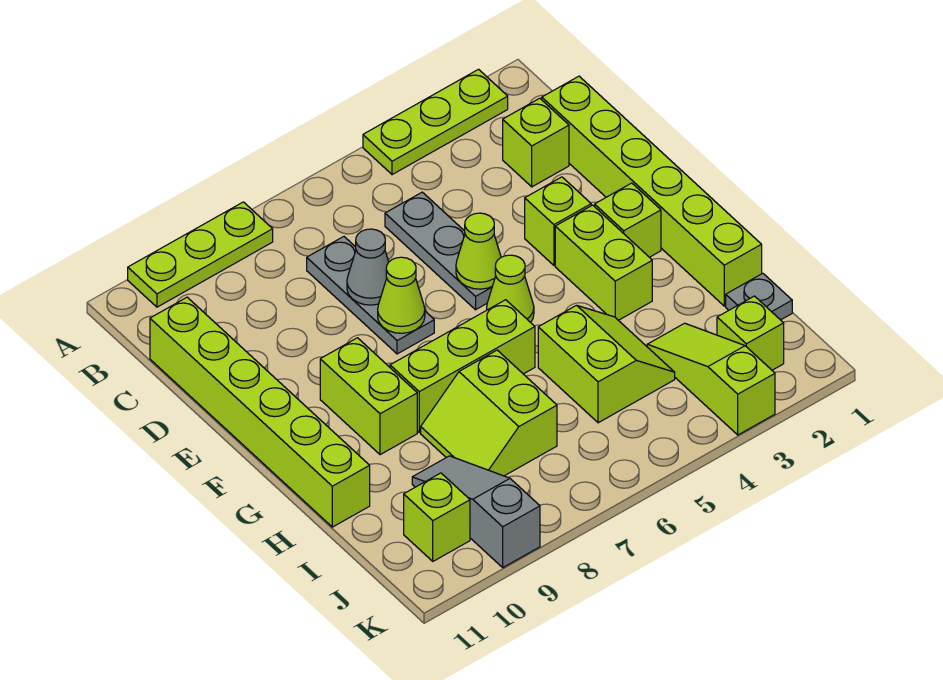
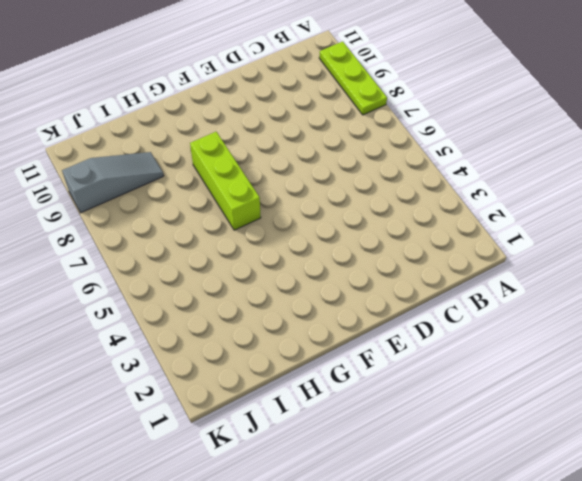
none -> lime 1x3 plate [363,69,508,175]
none -> lime 1x6 brick [542,76,762,306]
none -> lime 1x1 brick [503,98,569,187]

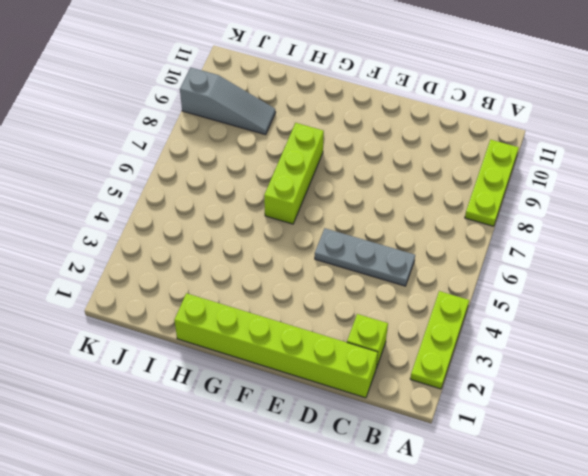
none -> grey 1x3 plate [307,237,434,354]
none -> lime 1x6 brick [150,297,370,527]
none -> lime 1x1 brick [525,177,591,265]

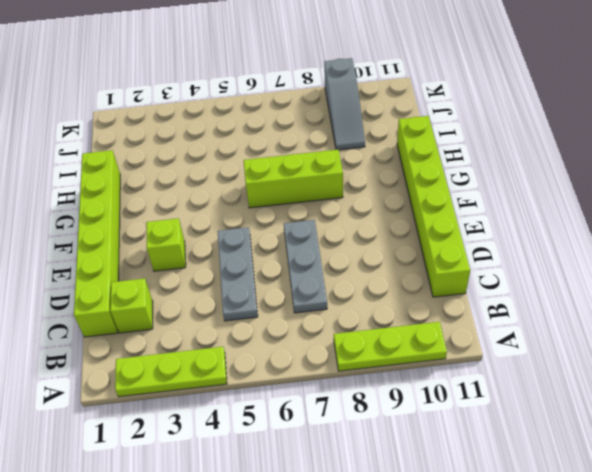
none -> lime 1x1 brick [595,183,661,257]
none -> lime 1x2 brick [555,205,652,320]
none -> lime 1x1 cone [487,255,534,322]

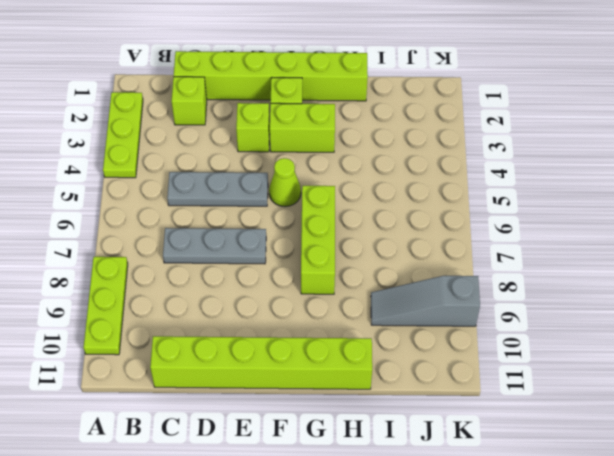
none -> lime 1x2 brick [320,338,417,455]
none -> lime 2x2 slope [538,305,675,423]
none -> lime 2x2 slope [421,350,557,476]

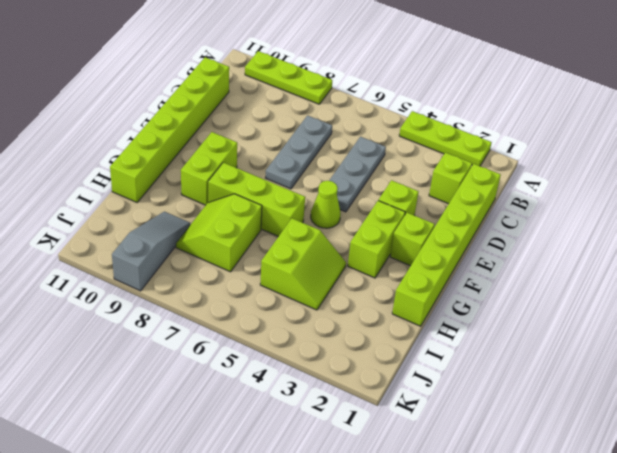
none -> grey 1x1 plate [726,273,792,320]
none -> lime 1x3 slope [647,323,775,435]
none -> lime 1x1 brick [717,296,784,370]

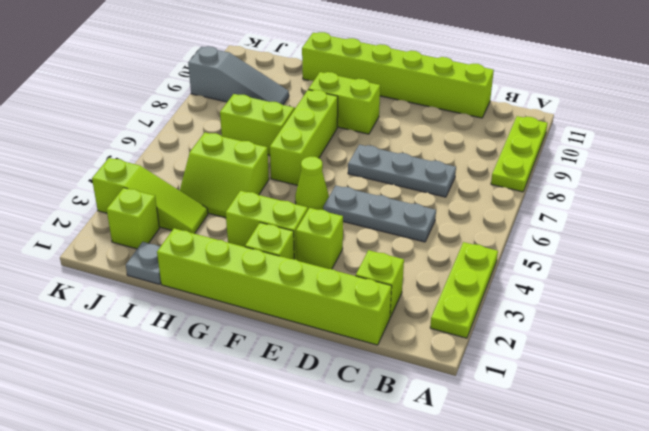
none -> lime 1x1 brick [404,473,470,561]
none -> grey 1x1 cone [347,229,389,305]
none -> lime 1x1 cone [456,213,501,289]

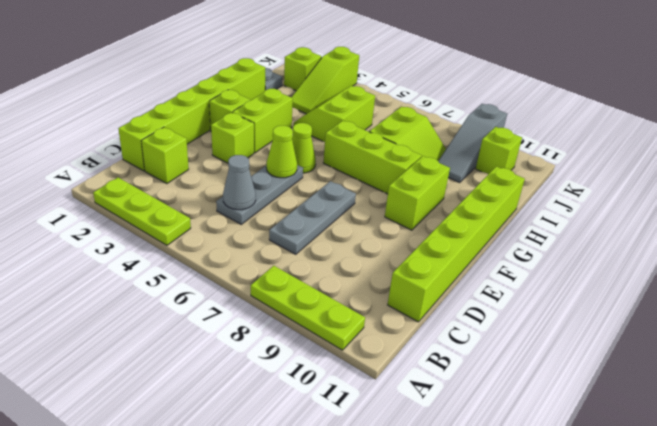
grey 1x1 cone [223,155,256,210] -> grey 1x1 cone moved to [347,229,389,305]
none -> lime 1x1 cone [378,257,425,333]

